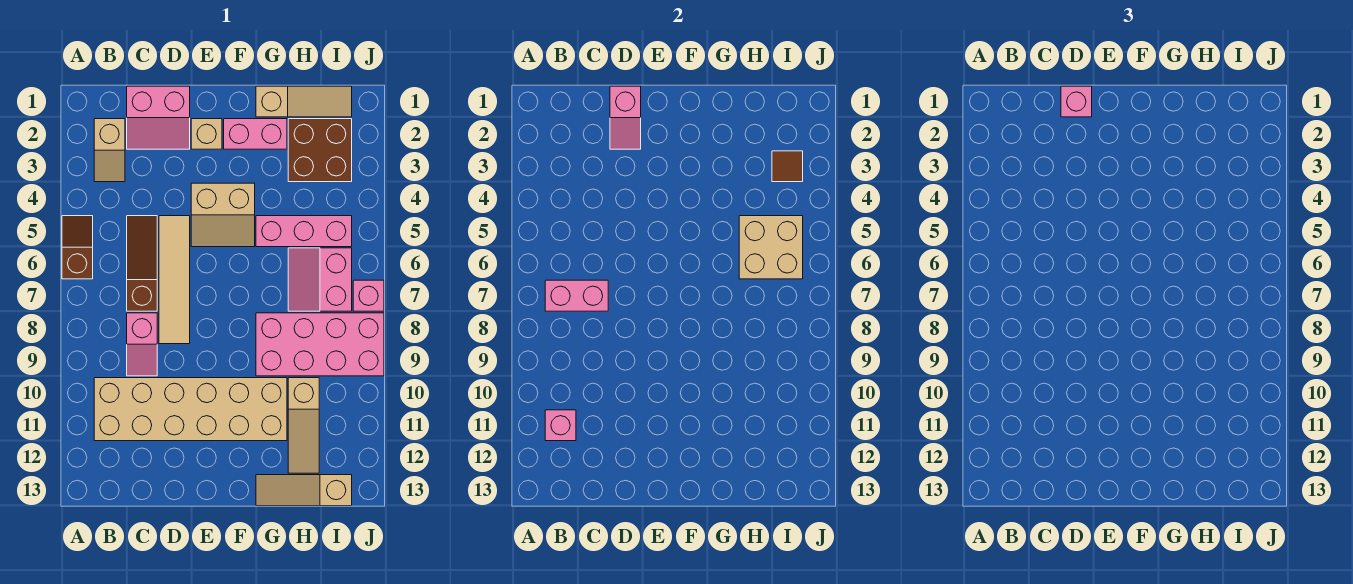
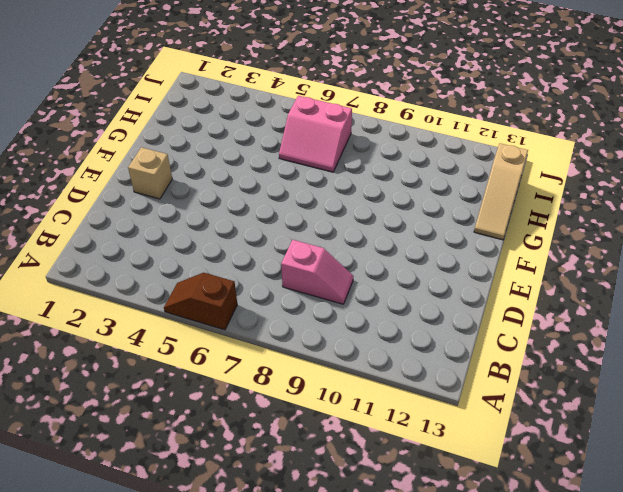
none -> tan 1x2 slope [94,119,125,182]
none -> tan 2x6 brick [94,378,287,441]
none -> pink 2x2 slope [127,86,190,149]

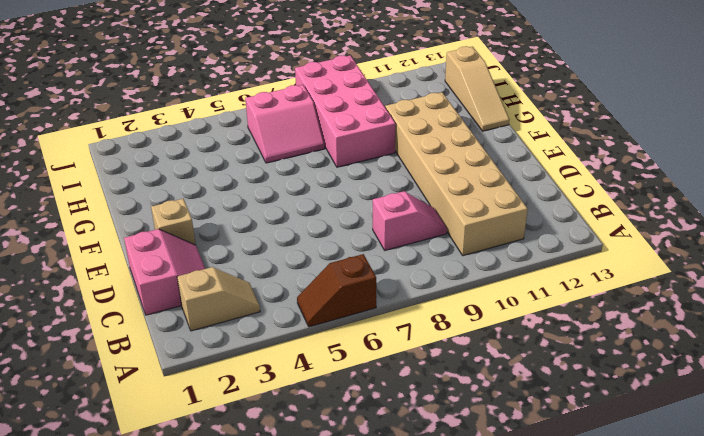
none -> brown 1x3 slope [127,216,157,311]
none -> tan 1x4 tile [159,216,190,344]
none -> tan 2x2 slope [191,183,255,247]

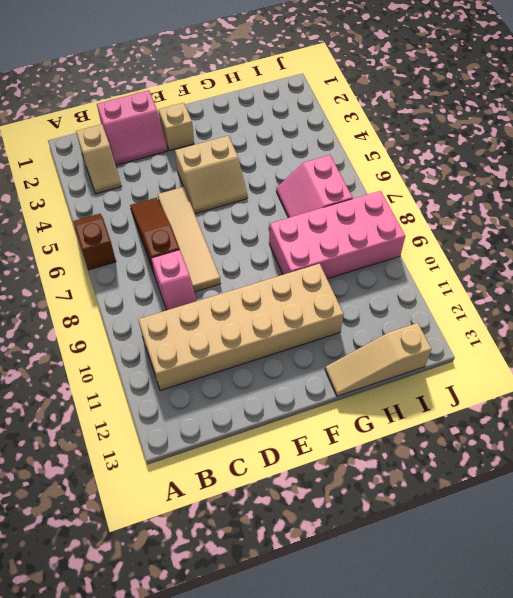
none -> pink 1x2 brick [224,119,287,149]
none -> tan 1x3 slope [256,86,352,117]
none -> pink 1x3 brick [256,216,352,247]

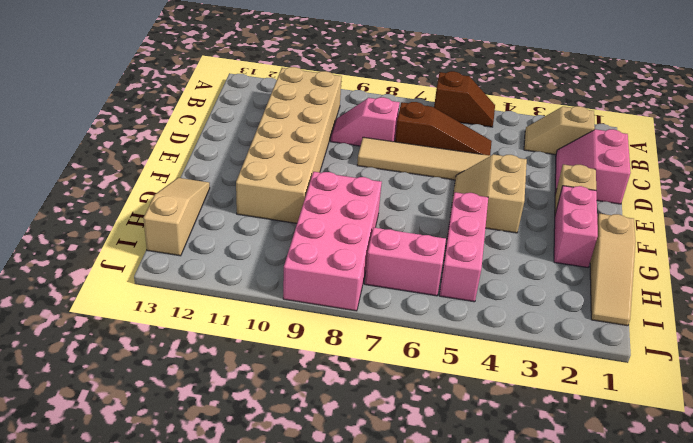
none -> brown 2x2 brick [288,119,352,182]
none -> tan 1x3 slope [288,378,319,473]
none -> pink 1x1 brick [353,280,384,311]

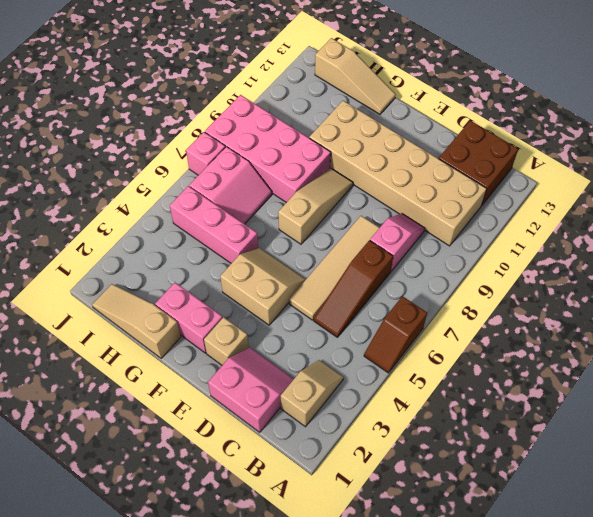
brown 2x2 brick [439,120,518,205] -> brown 2x2 brick moved to [288,119,352,182]
tan 1x3 slope [278,168,353,244] -> tan 1x3 slope moved to [288,378,319,473]
none -> pink 1x2 brick [545,280,608,311]
none -> pink 1x1 brick [545,410,576,441]
none -> pink 1x2 slope [610,86,641,149]

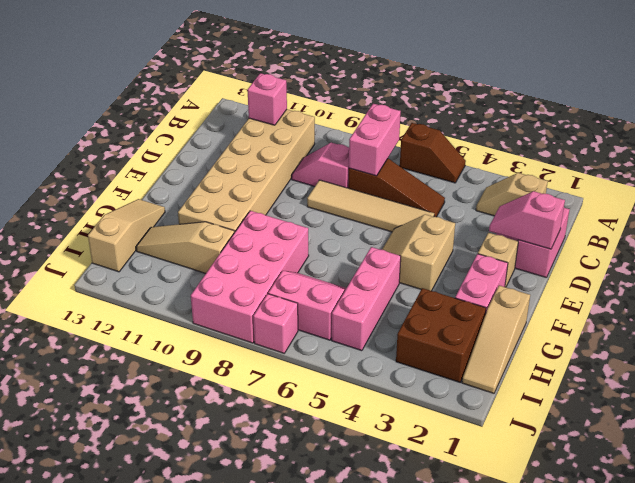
none -> tan 2x2 brick [739,216,803,279]
none -> brown 1x1 tile [772,151,803,182]
none -> pink 1x1 brick [1061,86,1092,117]

